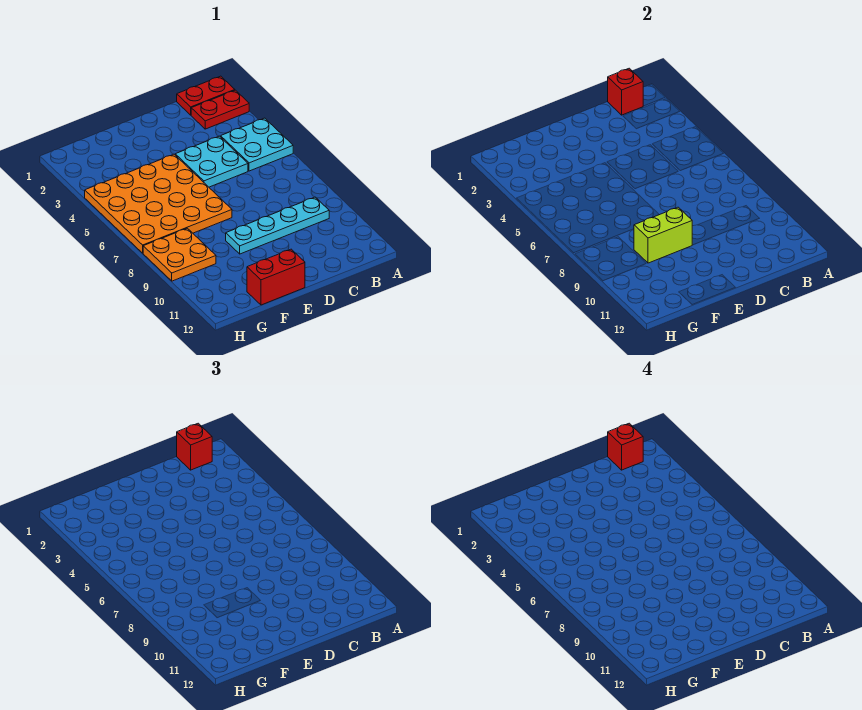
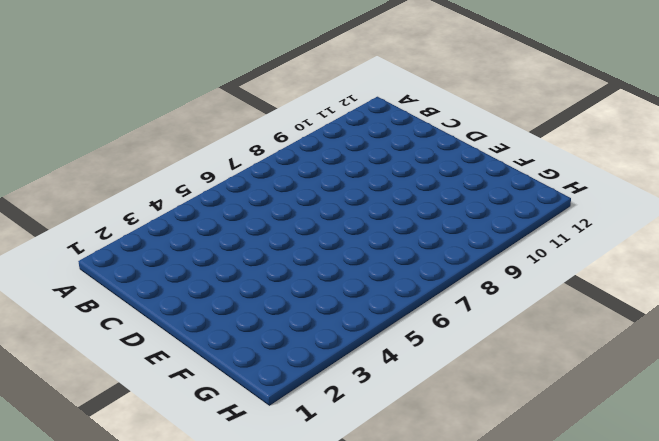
none -> red 1x2 plate [177,76,235,115]
none -> red 1x2 plate [191,90,249,129]
none -> cyan 2x2 plate [221,118,293,171]

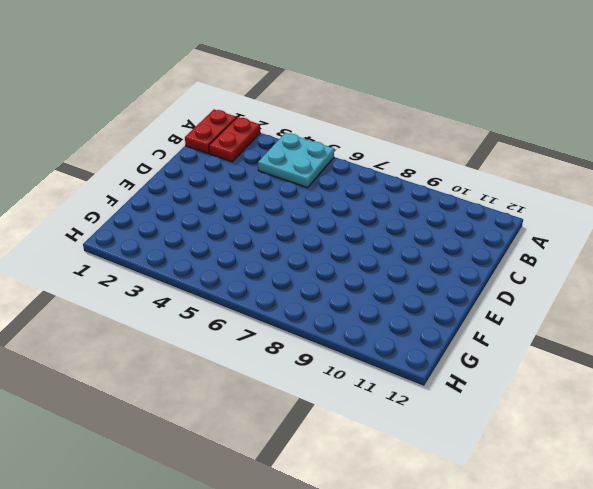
none -> cyan 1x4 plate [226,197,329,254]
none -> cyan 2x2 plate [175,136,248,187]
none -> orange 4x4 plate [85,154,232,253]

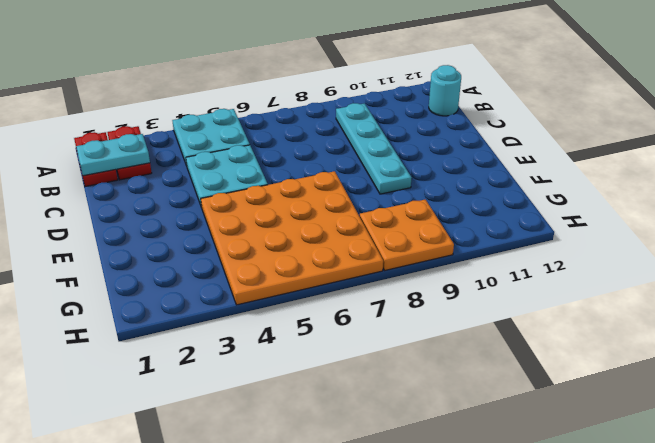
cyan 1x2 plate [76,134,150,176] -> red 1x1 brick [608,68,643,115]
cyan 1x1 round brick [429,65,461,116] -> none
none -> red 1x2 brick [247,249,305,305]
none -> lime 1x2 brick [634,207,692,263]
none -> red 1x1 brick [177,423,212,470]

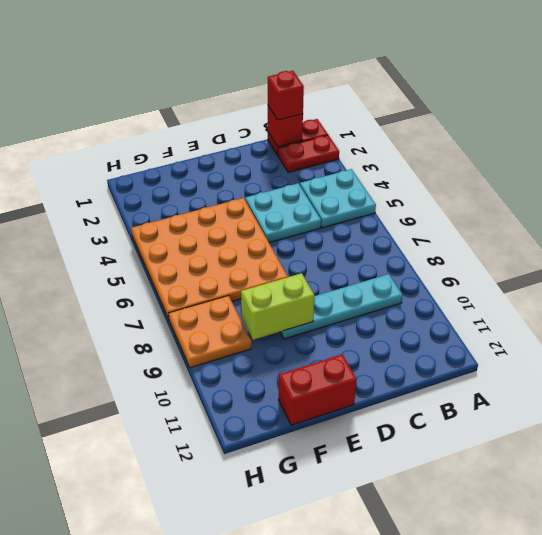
none -> red 1x1 brick [608,423,643,470]

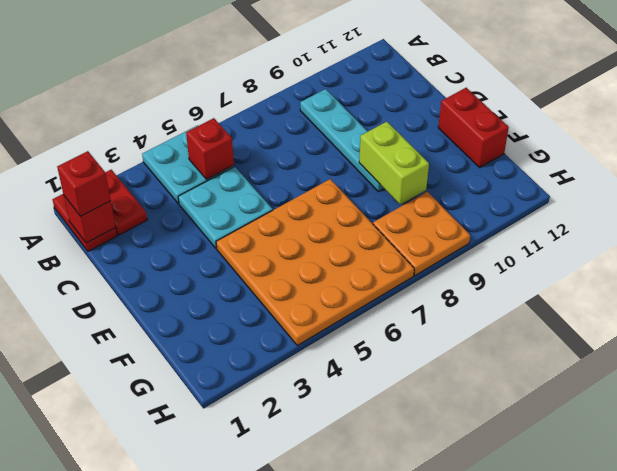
red 1x1 brick [186,118,234,179] -> red 1x1 brick moved to [608,423,643,470]

